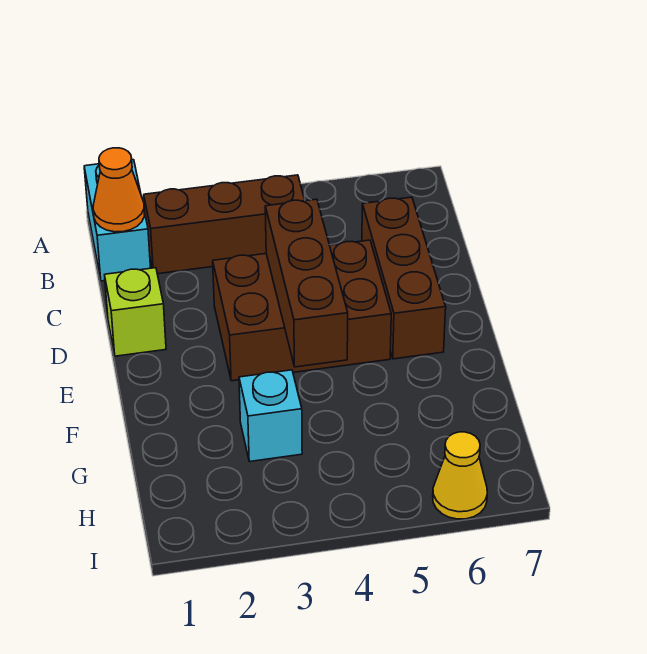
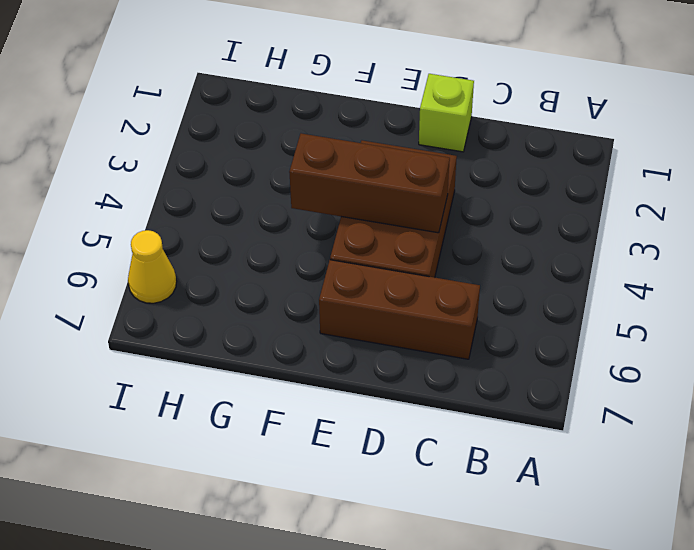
none -> cyan 1x2 brick [84,160,150,281]
none -> brown 1x3 brick [144,175,305,274]

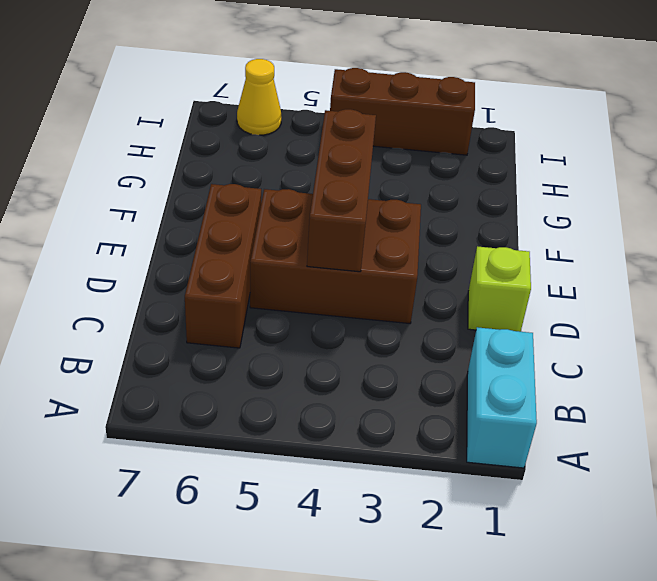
brown 1x3 brick [330,68,475,155] -> brown 1x3 brick moved to [144,175,305,274]
none -> cyan 1x1 brick [239,370,302,462]
none -> orange 1x1 cone [93,148,145,232]

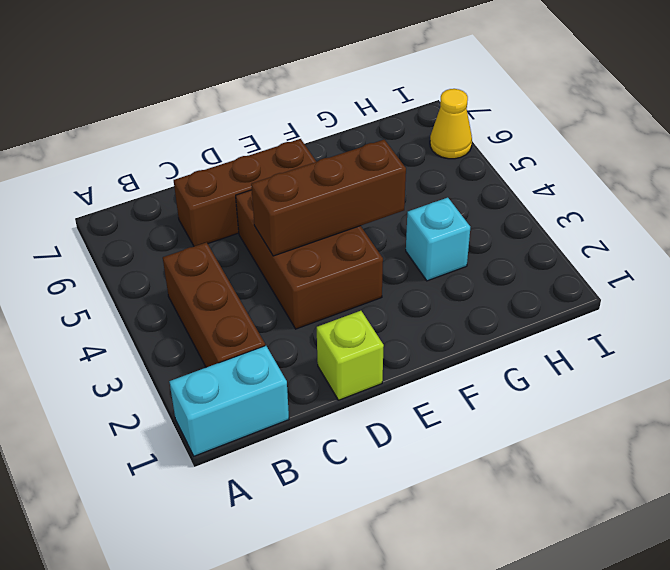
none -> orange 1x1 cone [93,148,145,232]

